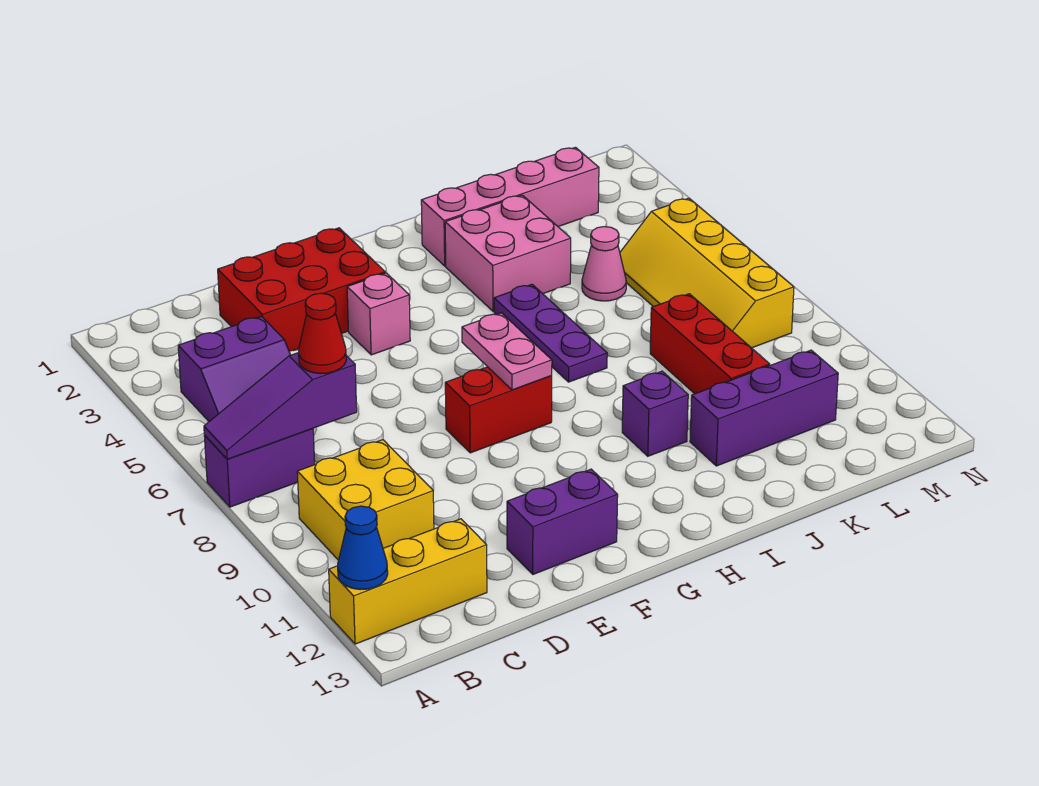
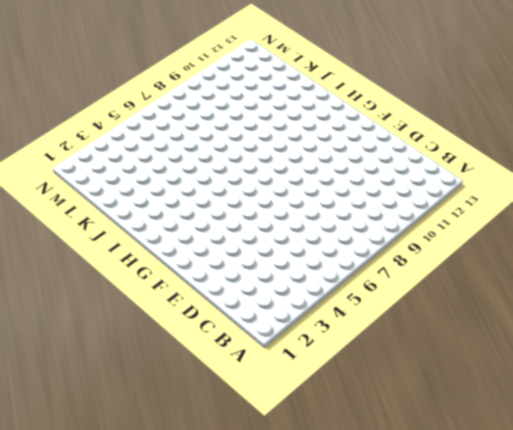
none -> purple 1x2 brick [204,428,315,507]
none -> yellow 1x3 brick [329,519,487,644]
none -> purple 2x2 slope [178,316,290,421]

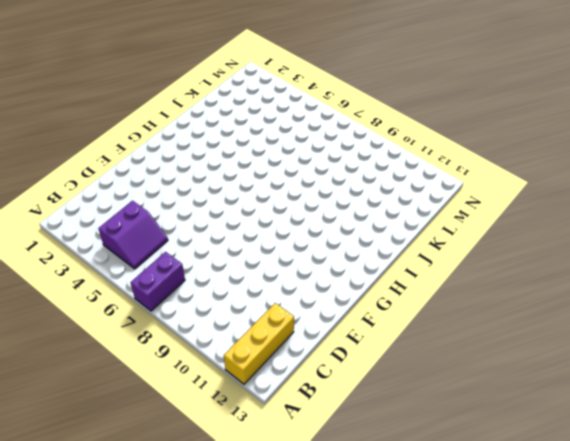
none -> yellow 2x2 brick [297,440,434,560]
none -> red 2x3 brick [218,228,385,351]
none -> purple 1x2 brick [507,469,618,574]

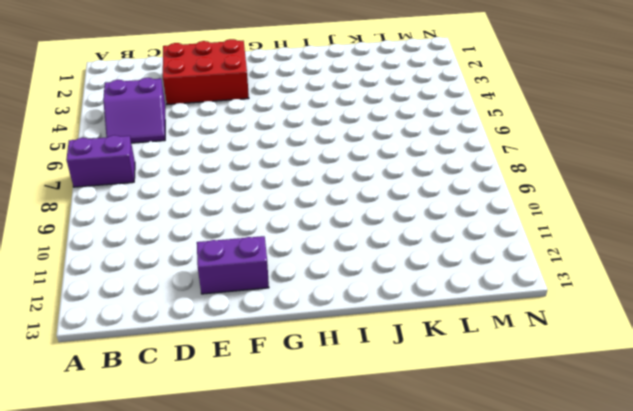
none -> yellow 1x3 brick [329,519,487,644]
none -> yellow 2x2 brick [297,440,434,560]
none -> pink 1x1 brick [347,273,410,355]

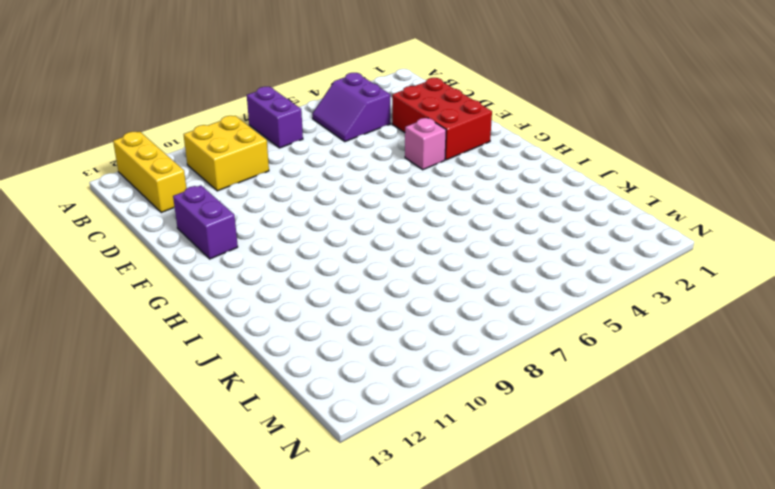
none -> red 1x2 brick [445,367,552,453]
none -> pink 1x4 brick [421,147,599,266]
none -> pink 2x2 brick [445,195,571,311]

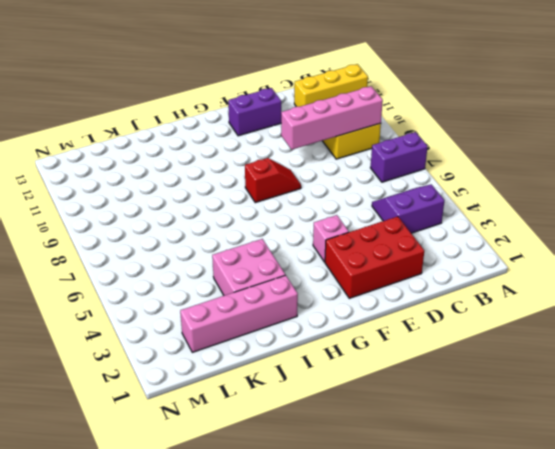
pink 1x4 brick [281,86,383,150] -> none
red 1x2 slope [245,158,301,203] -> red 1x2 brick [445,367,552,453]
none -> purple 1x3 plate [494,284,607,382]
none -> purple 1x1 brick [622,371,688,456]
none -> purple 1x3 brick [690,350,838,466]

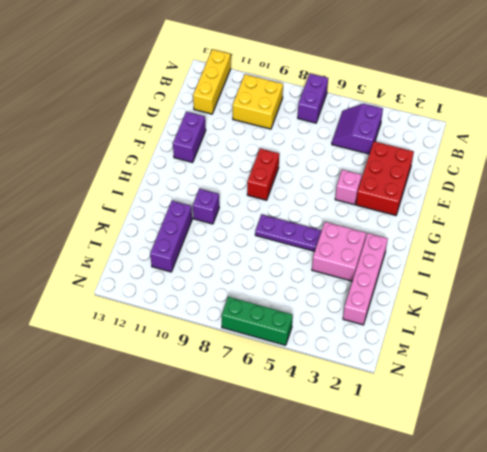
green 1x3 brick [221,297,293,345] -> none
none -> pink 1x1 cone [582,227,626,301]
none -> red 1x3 brick [650,294,770,394]
none -> yellow 2x4 slope [620,198,794,348]

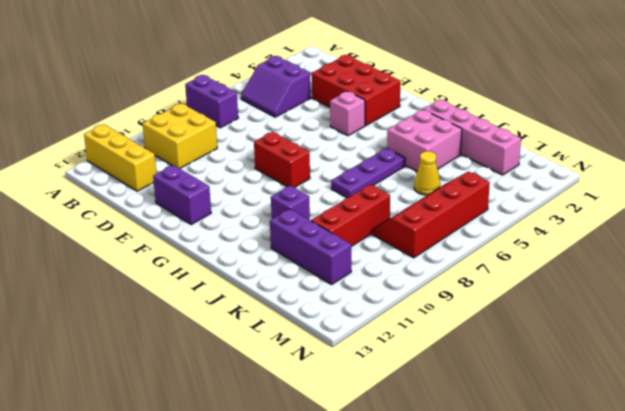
yellow 1x1 cone [414,151,440,195] -> pink 1x1 cone [582,227,626,301]
red 2x4 slope [372,172,490,258] -> yellow 2x4 slope [620,198,794,348]
none -> purple 1x3 slope [204,353,357,459]
none -> blue 1x1 cone [338,506,388,590]
none -> pink 1x2 plate [462,313,552,390]

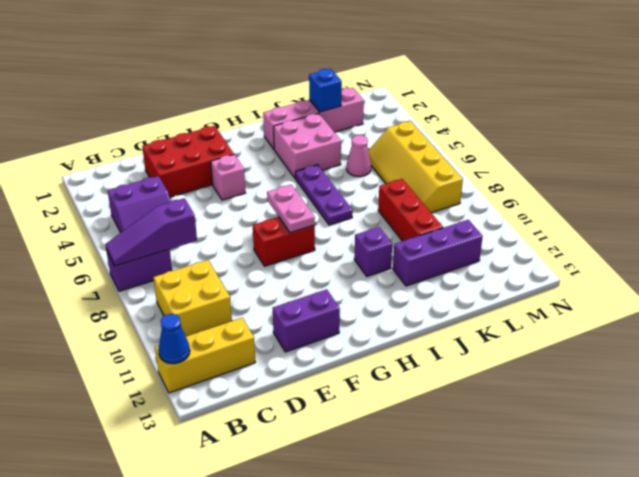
blue 1x1 brick [309,69,342,112] -> none
none -> red 1x1 cone [299,293,346,374]

